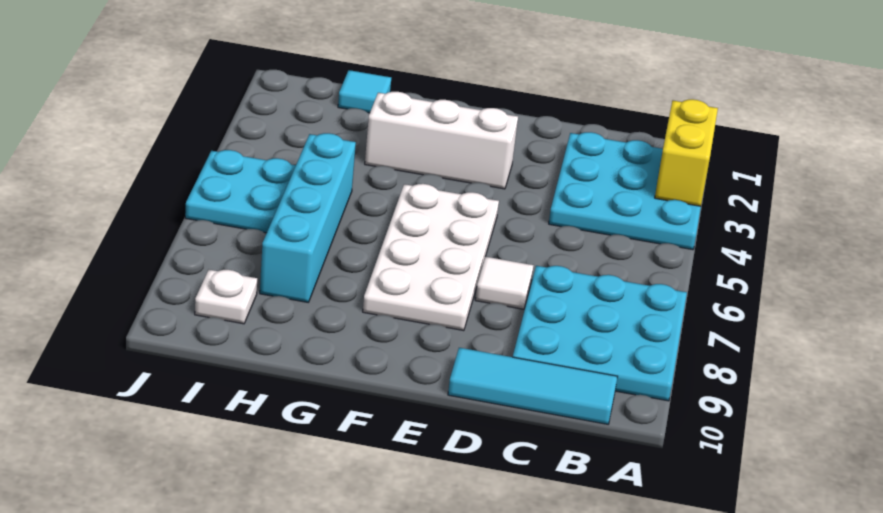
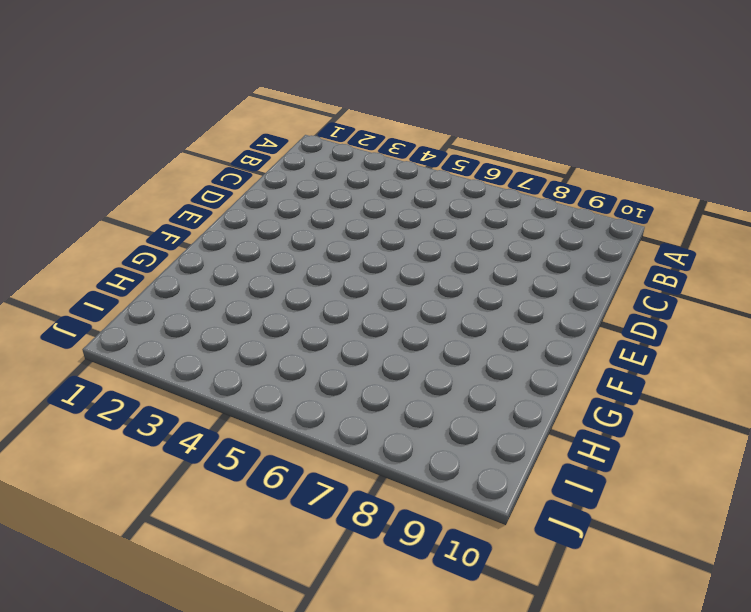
none -> cyan 3x3 plate [549,132,701,250]
none -> cyan 3x3 plate [513,266,687,401]

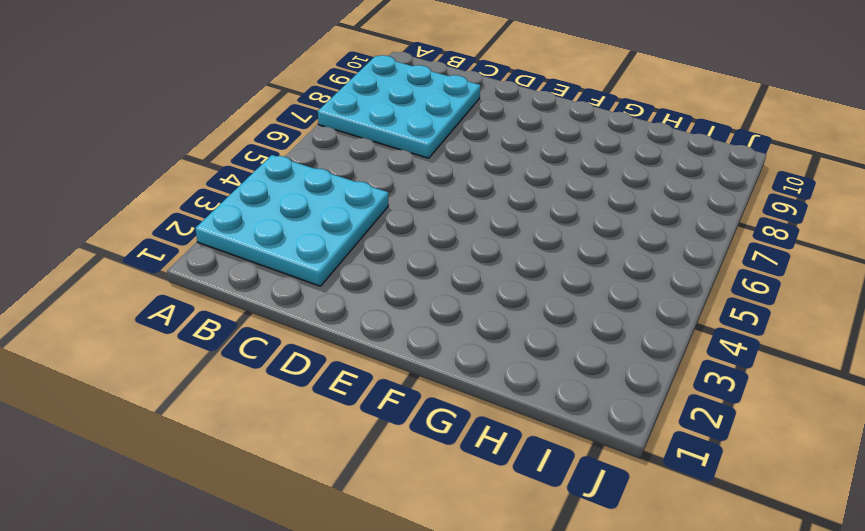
none -> cyan 1x3 tile [448,348,618,424]
none -> white 1x1 tile [475,257,533,309]

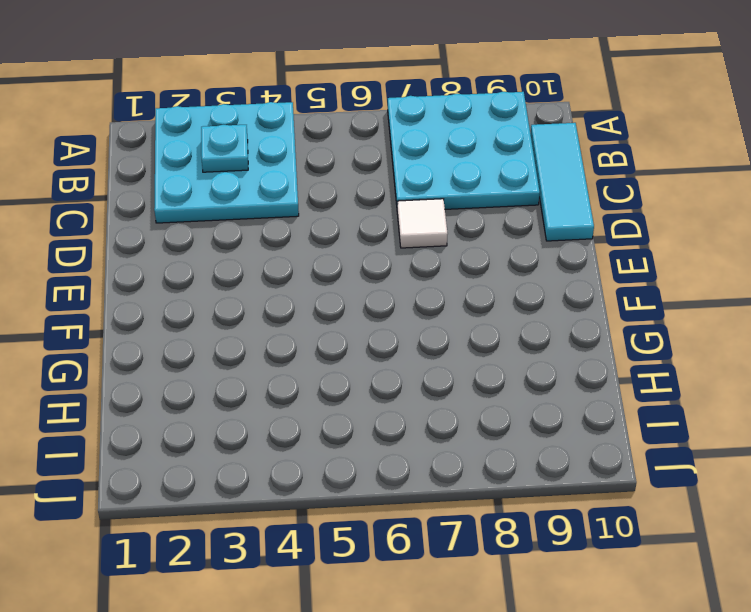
cyan 1x1 plate [201,125,248,172] -> none
none -> white 1x3 brick [365,92,518,189]
none -> white 2x4 plate [363,184,499,331]

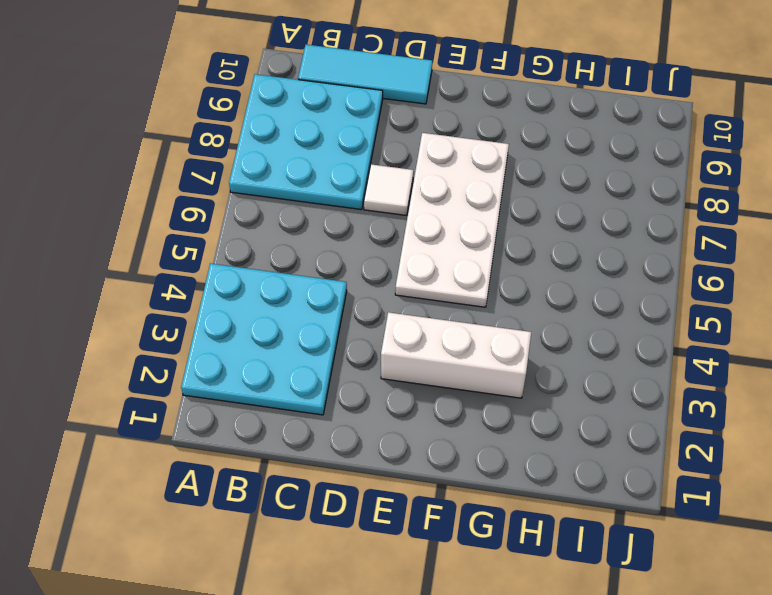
none -> cyan 1x1 tile [338,70,391,113]
none -> cyan 1x4 brick [260,133,356,302]

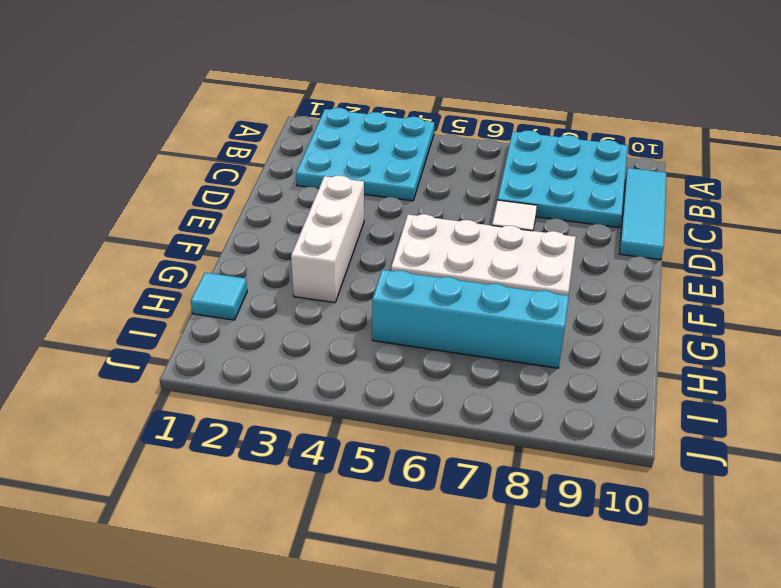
none -> cyan 2x2 plate [185,150,296,233]
none -> white 1x1 plate [195,270,257,324]

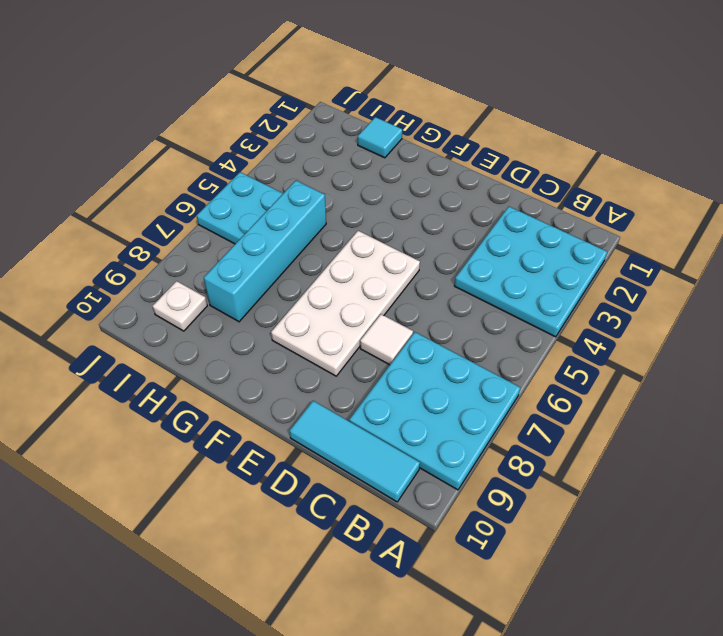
none -> white 1x3 brick [365,92,518,189]
none -> yellow 1x2 brick [655,99,718,206]

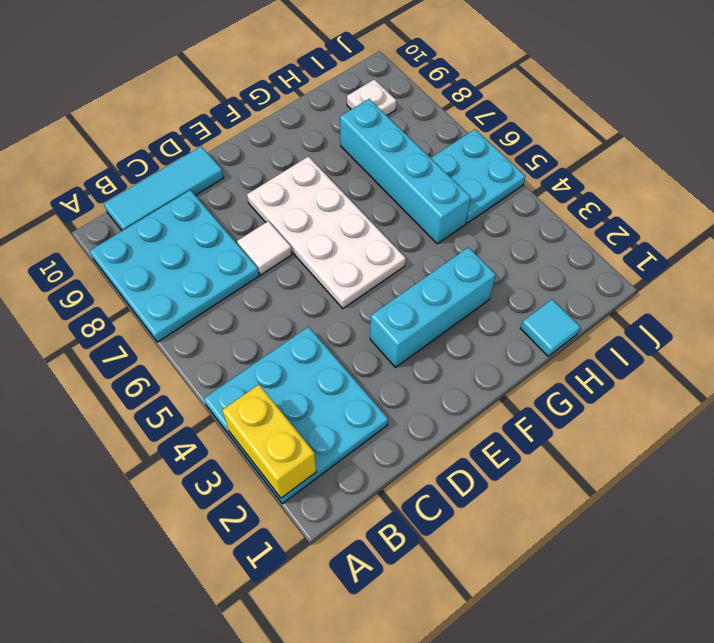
cyan 1x3 brick [370,247,496,367] -> white 1x3 brick [365,92,518,189]

